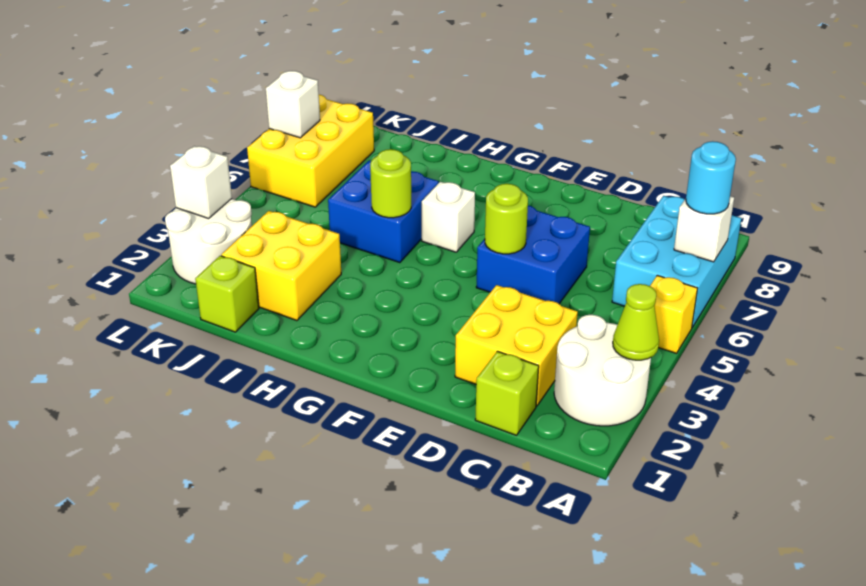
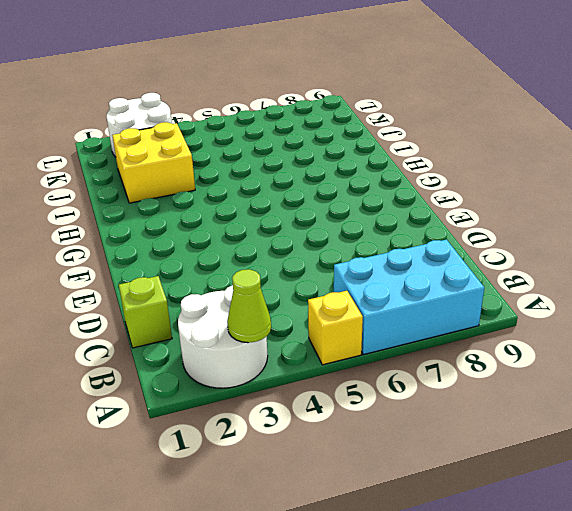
none -> yellow 2x2 brick [455,285,578,406]
none -> blue 2x2 brick [476,205,590,304]
none -> white 1x1 brick [422,182,475,252]

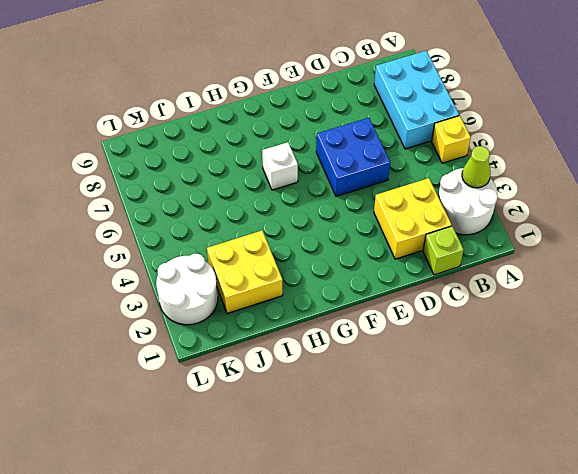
none -> blue 2x2 brick [328,160,439,263]
none -> lime 1x1 brick [195,256,259,332]
none -> yellow 2x3 brick [247,95,374,207]

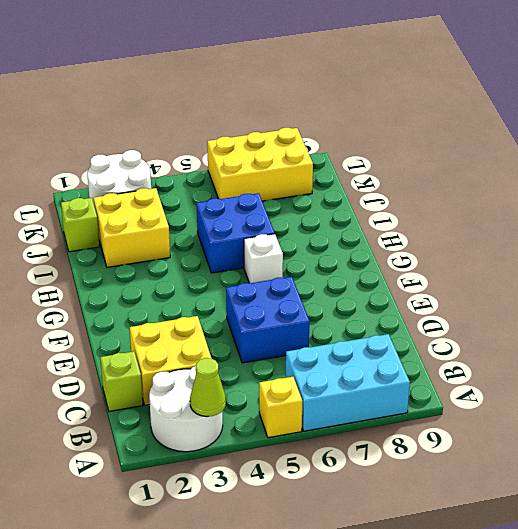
none -> white 1x1 brick [674,196,734,262]
none -> lime 1x1 round brick [485,184,528,254]
none -> lime 1x1 round brick [370,149,411,218]

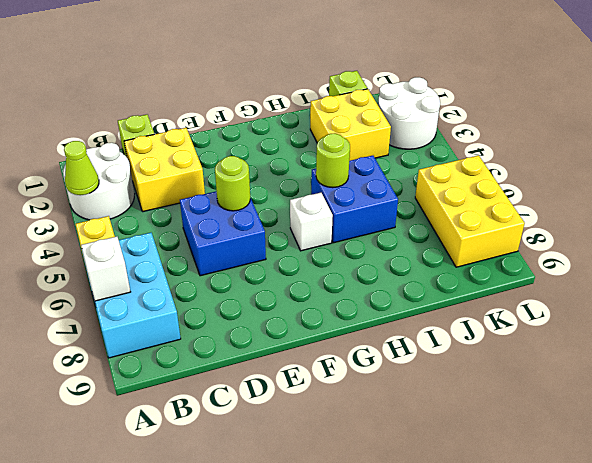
none -> white 1x1 brick [170,146,232,219]
none -> white 1x1 brick [266,71,320,138]
none -> cyan 1x1 round brick [686,141,736,214]

